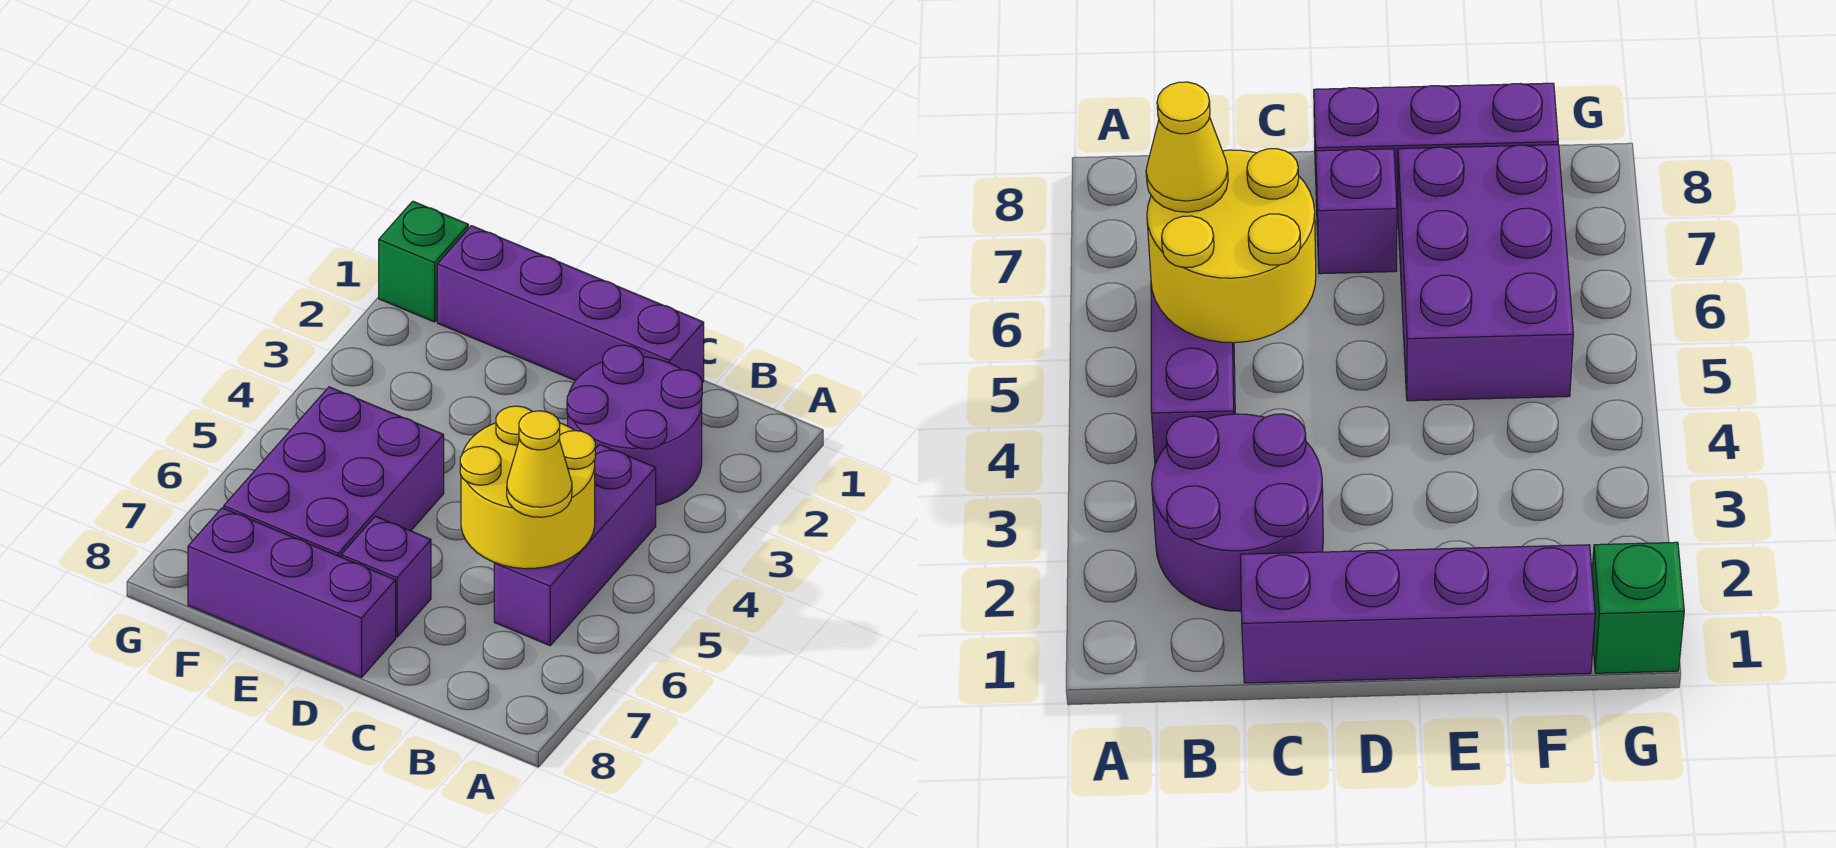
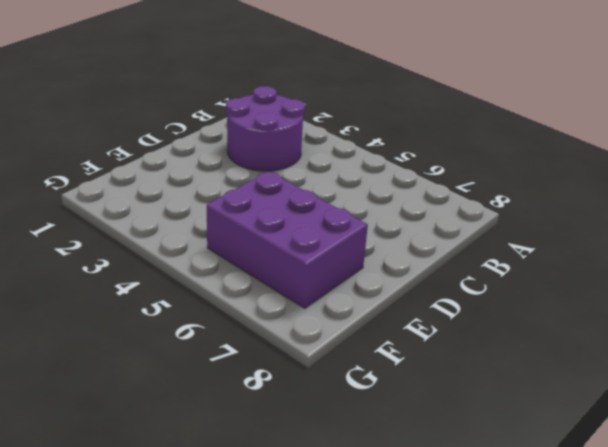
none -> purple 1x3 brick [494,444,656,645]
none -> purple 1x4 brick [437,226,704,383]

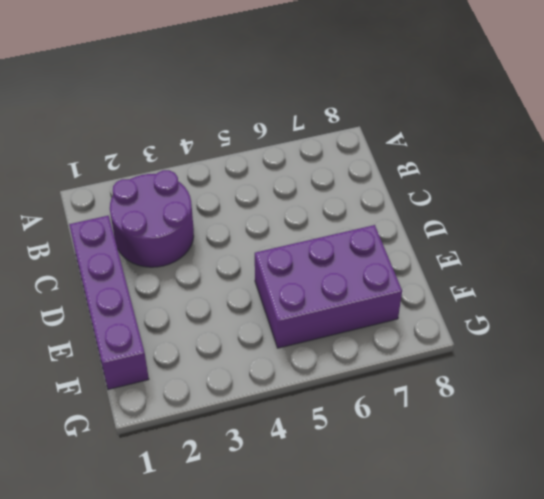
none -> purple 1x3 brick [494,444,656,645]
none -> purple 1x1 brick [341,516,431,637]

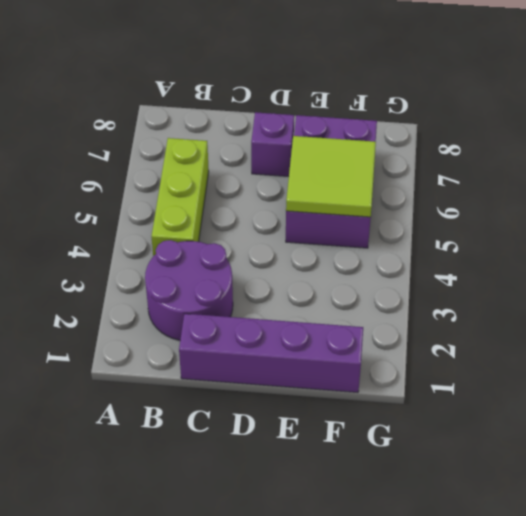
lime 1x3 brick [151,138,209,256] -> purple 1x3 brick [494,444,656,645]
lime 2x2 tile [286,136,376,217] -> none
none -> purple 1x3 brick [188,508,396,677]
none -> green 1x1 brick [379,201,469,322]

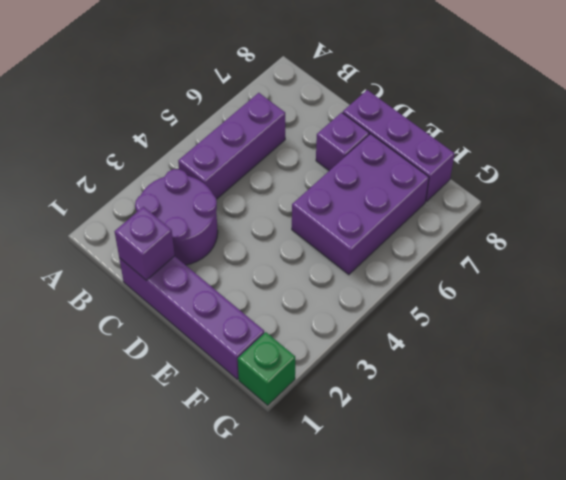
purple 1x1 brick [115,207,175,281] -> none
none -> yellow 2x2 round brick [460,406,595,569]
none -> yellow 1x1 cone [507,411,572,517]

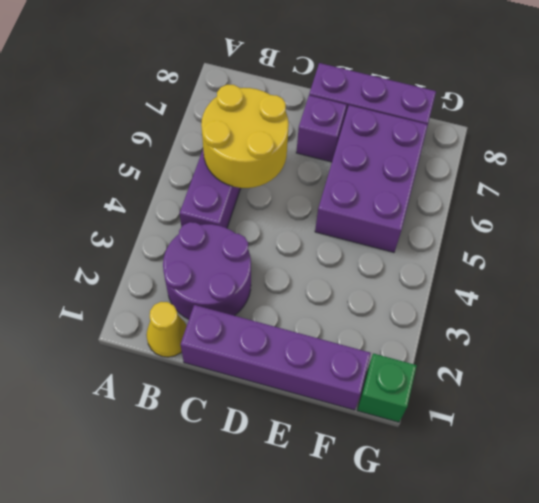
yellow 1x1 cone [146,302,187,357] -> yellow 1x1 cone moved to [507,411,572,517]

